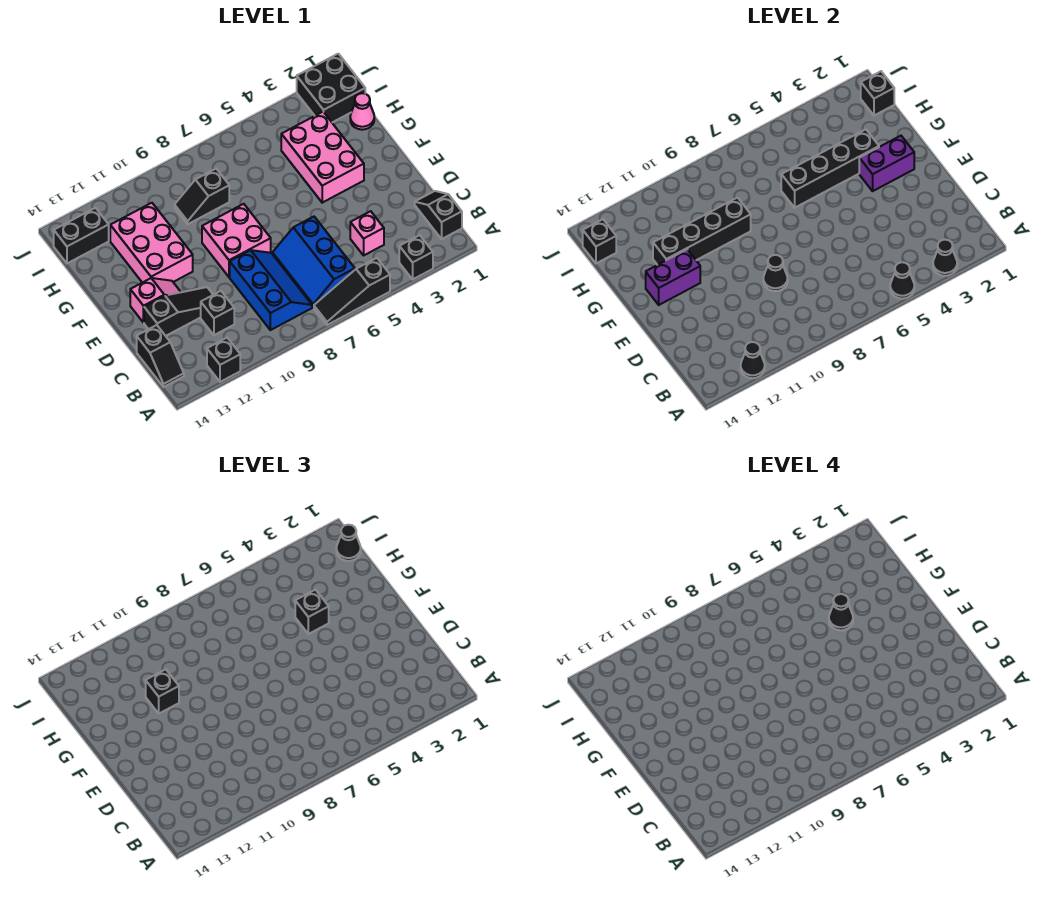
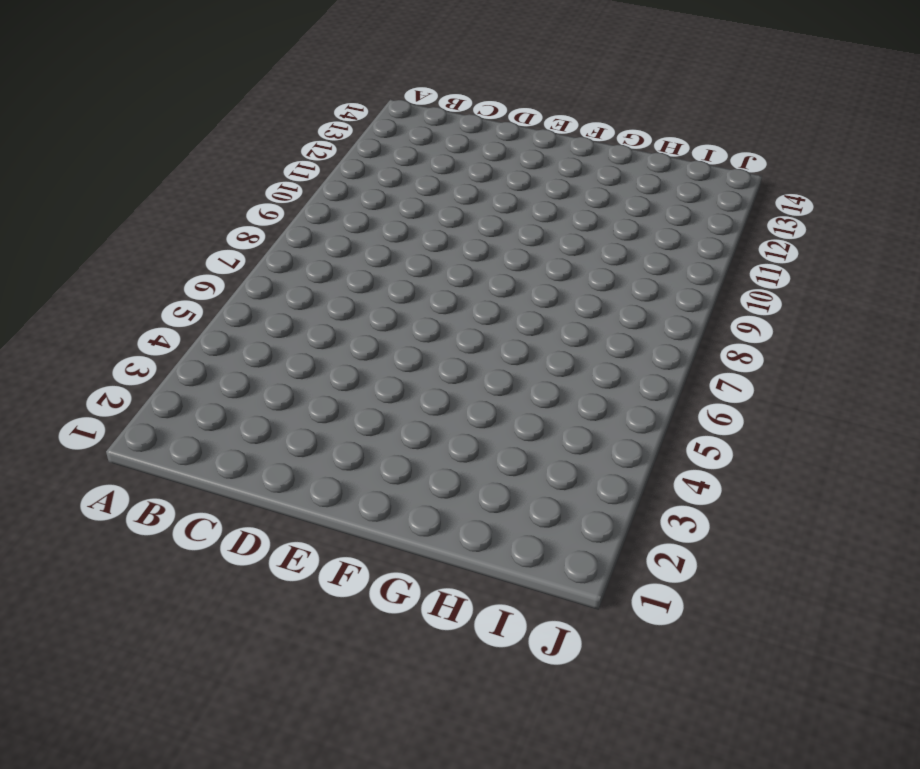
none -> black 1x1 brick [399,235,433,279]
none -> black 1x3 slope [314,258,390,325]
none -> black 1x1 brick [207,338,240,382]
none -> black 1x2 slope [415,191,462,239]

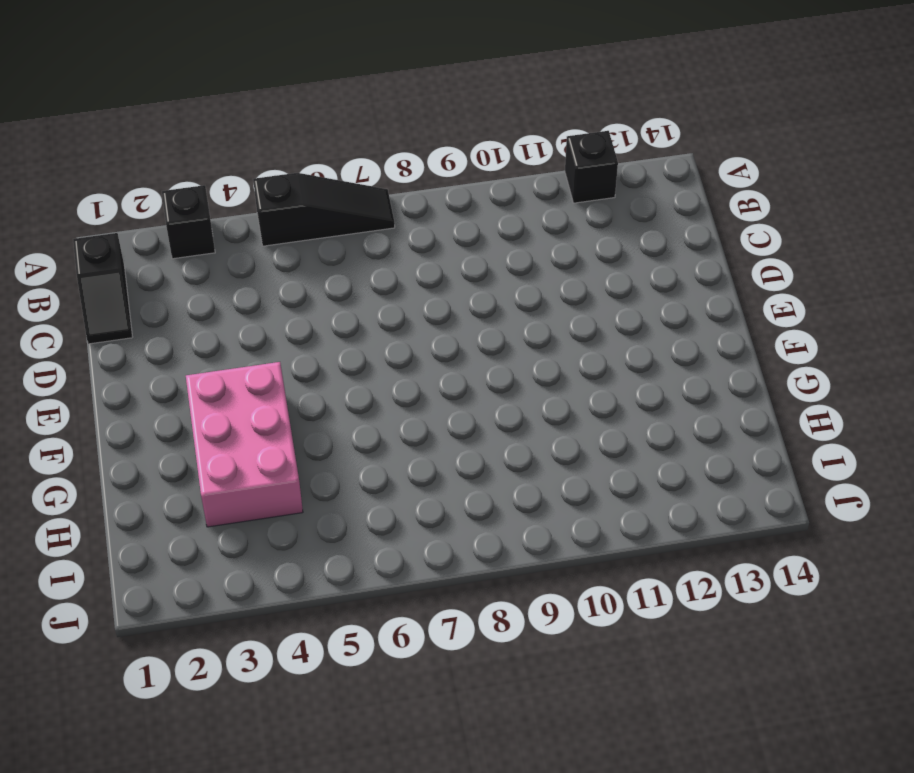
none -> blue 2x3 slope [272,217,355,307]
none -> blue 2x3 slope [230,250,312,330]
none -> black 1x2 slope [137,325,184,387]
none -> pink 1x1 brick [350,211,384,255]

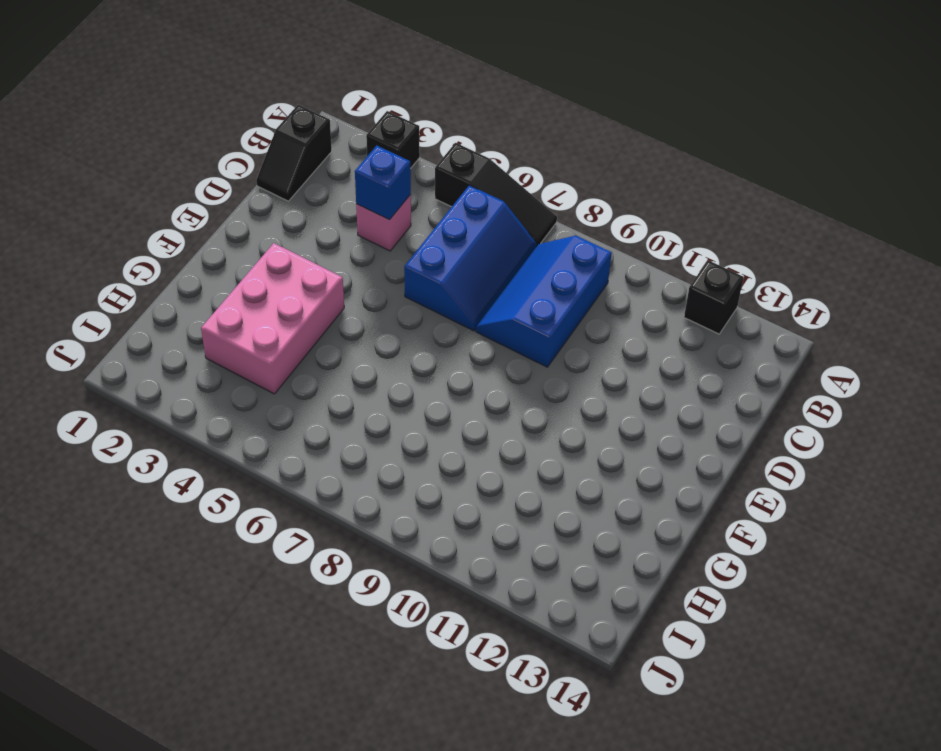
blue 1x1 brick [355,145,411,220] -> none
none -> black 1x2 slope [137,325,184,387]
none -> black 1x1 brick [201,291,234,335]
none -> black 1x3 slope [144,287,213,336]
none -> pink 2x2 brick [202,204,271,277]

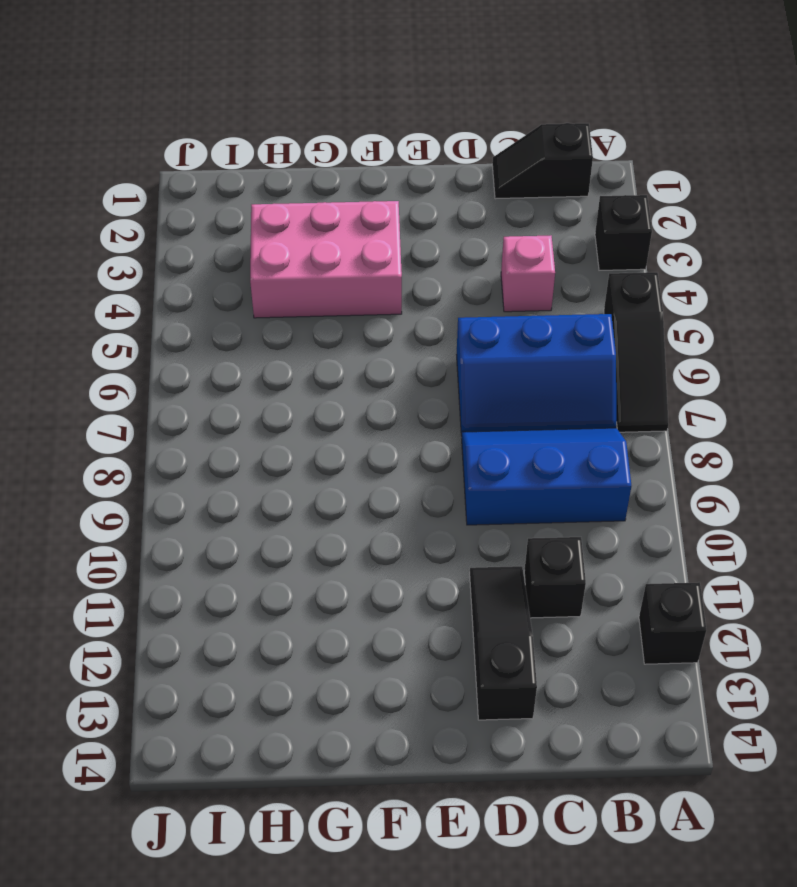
none -> black 1x2 slope [137,325,184,387]
none -> pink 2x2 brick [202,204,271,277]
none -> pink 1x2 slope [130,278,180,323]
none -> pink 2x3 brick [110,203,193,283]

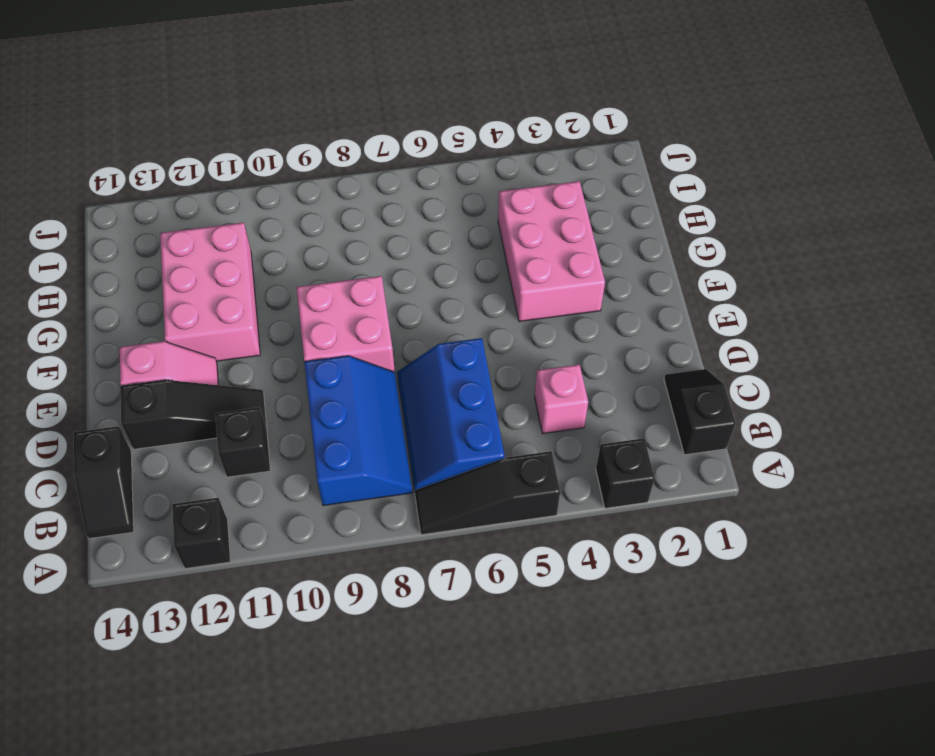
none -> pink 1x1 cone [350,93,374,130]
none -> black 1x2 slope [175,169,229,224]
none -> black 2x2 brick [297,54,365,122]
none -> black 1x2 brick [54,208,109,263]

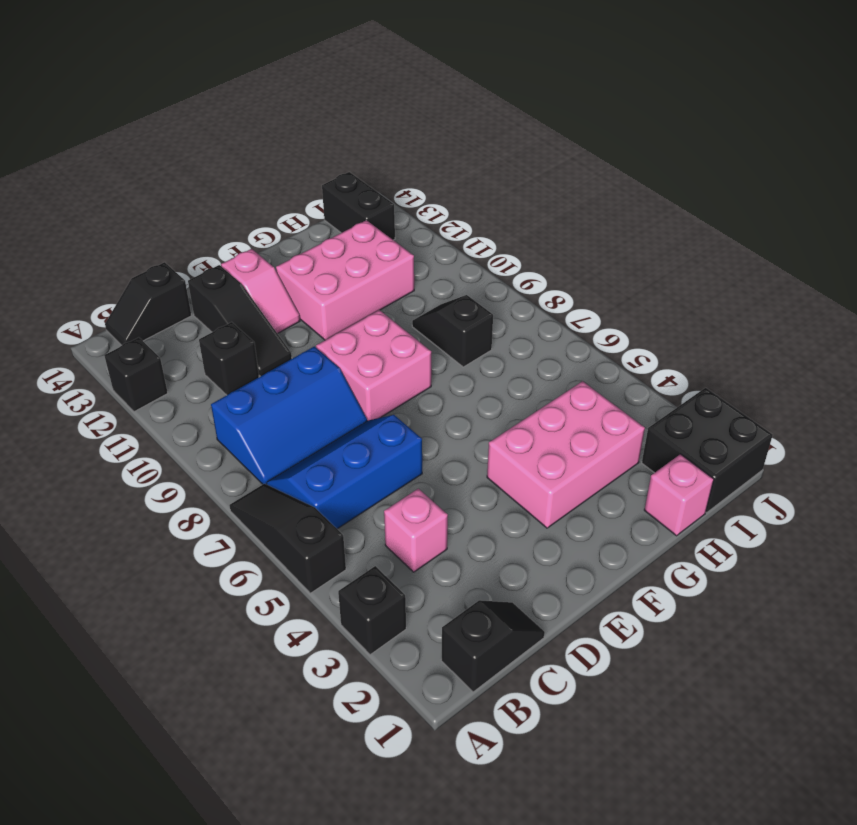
pink 1x1 brick [644,454,714,536] -> pink 1x1 cone [350,93,374,130]
none -> black 1x1 cone [933,240,957,276]
none -> black 1x1 cone [890,262,914,299]
none -> black 1x1 cone [741,342,765,378]
none -> black 1x1 cone [763,255,788,291]

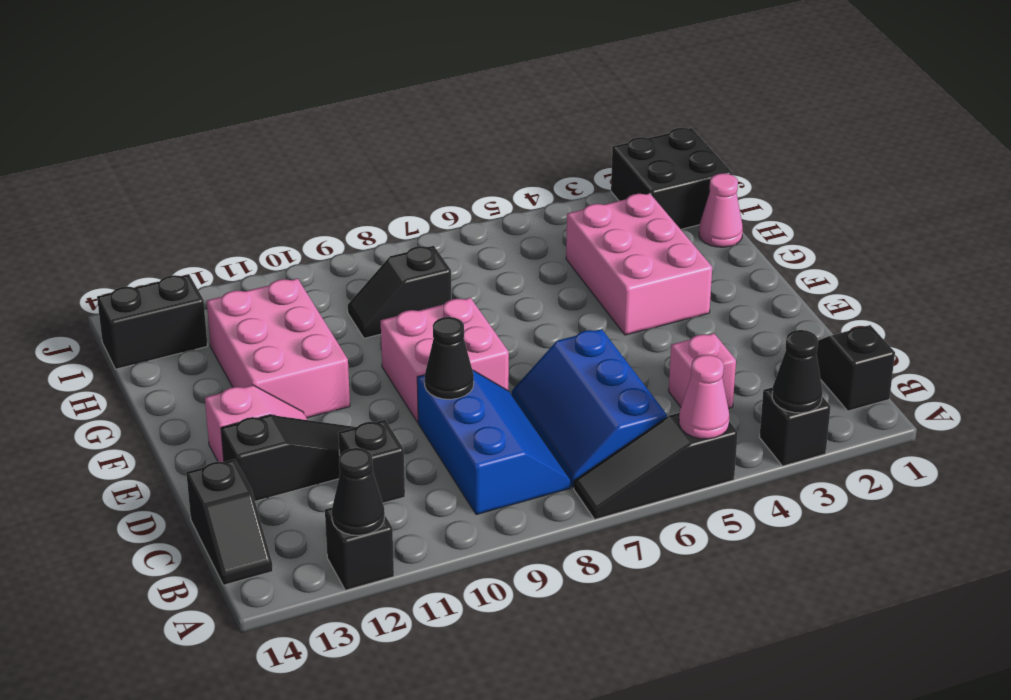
pink 1x1 cone [679,355,729,439] -> black 1x1 cone [890,262,914,299]
none -> purple 1x2 brick [859,136,914,191]
none -> purple 1x2 brick [646,250,700,305]
none -> black 1x4 brick [781,129,879,208]
none -> black 1x4 brick [653,198,751,265]

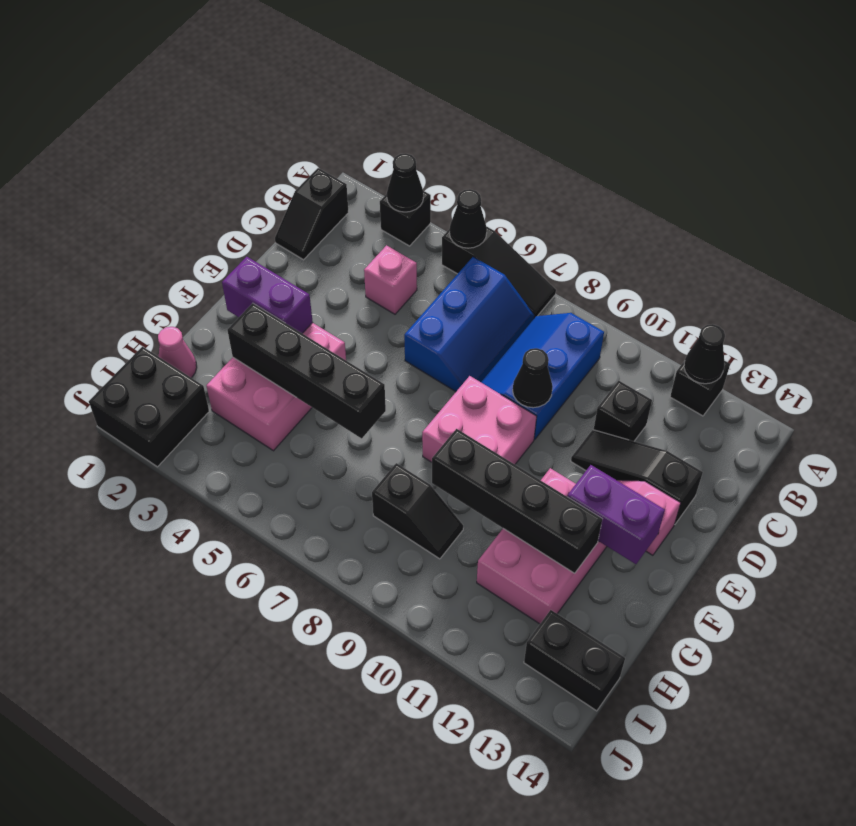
none -> black 1x2 slope [137,325,184,387]
none -> black 1x1 brick [861,71,894,116]
none -> black 1x1 brick [583,219,616,263]
none -> black 1x1 brick [295,590,329,634]

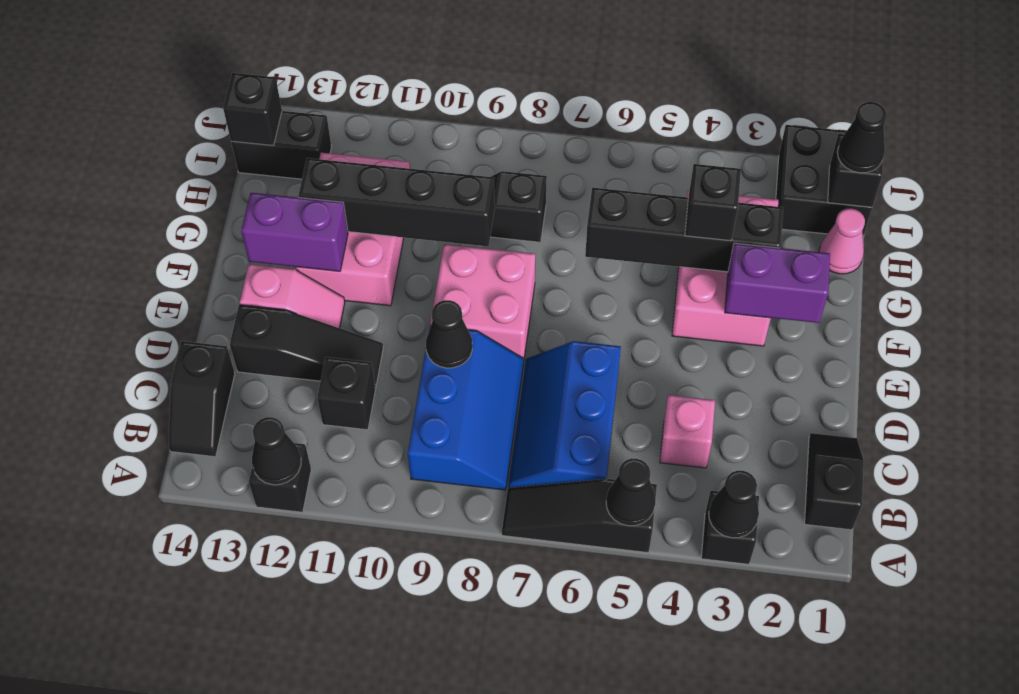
none -> black 1x1 brick [146,669,179,713]
none -> black 1x1 cone [829,594,853,630]

